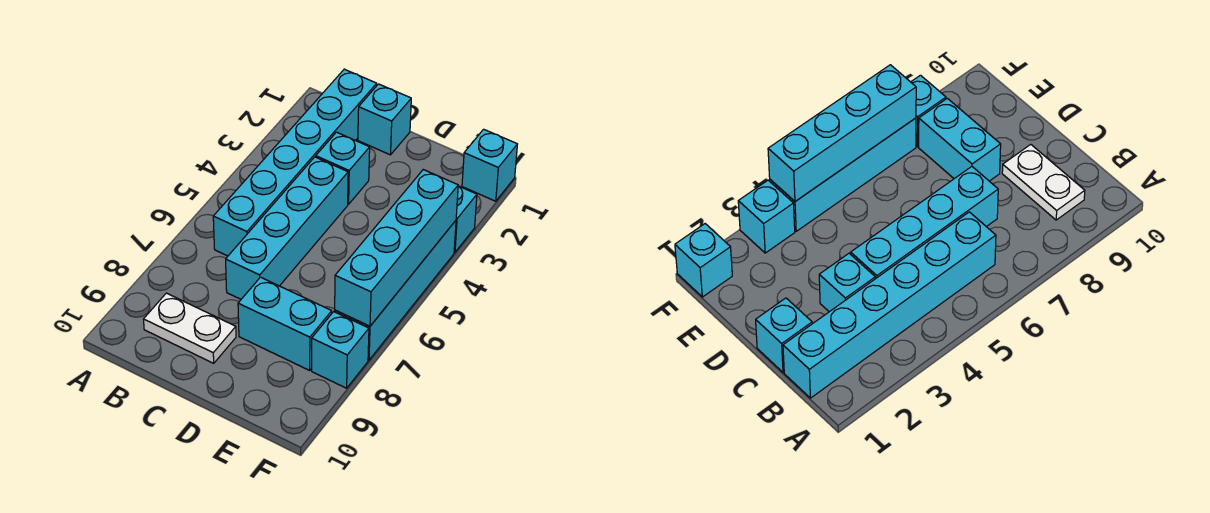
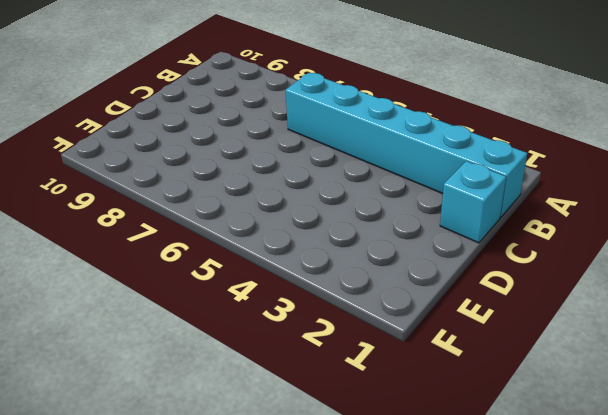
none -> white 1x2 plate [144,293,236,363]
none -> cyan 1x1 brick [316,132,370,204]

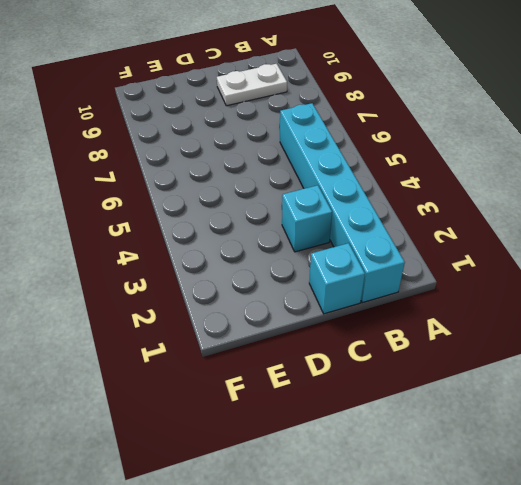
none -> cyan 1x4 brick [226,157,348,299]
none -> cyan 1x2 brick [238,277,332,370]

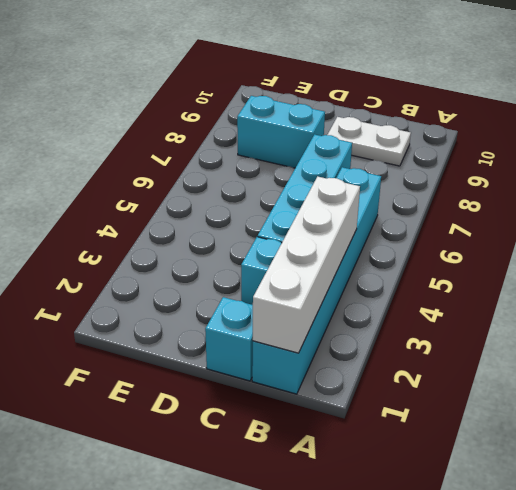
white 1x4 brick [253,176,360,353] -> none
none -> cyan 1x1 brick [462,129,517,201]
none -> cyan 1x1 brick [454,186,477,252]

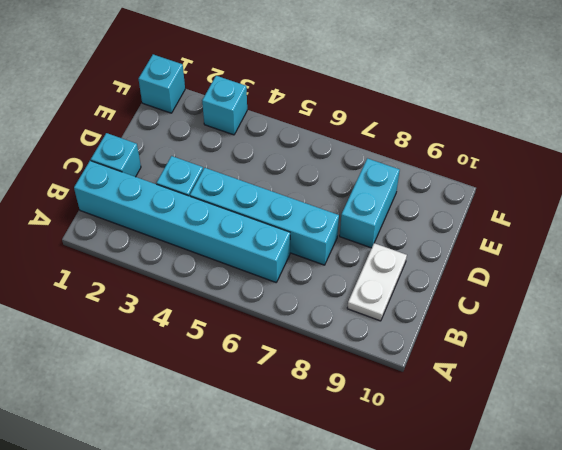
none -> cyan 1x4 brick [335,221,456,360]
none -> cyan 1x1 brick [312,312,369,388]

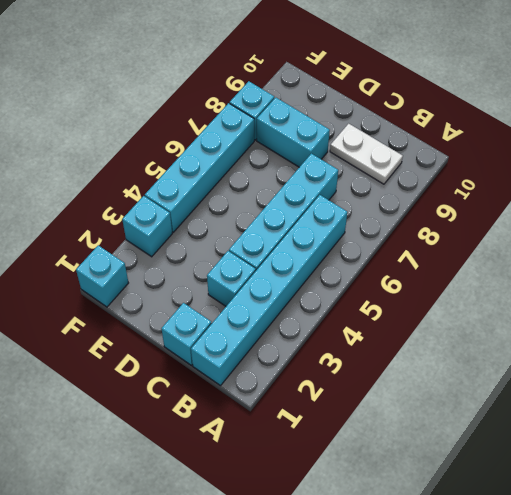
none -> cyan 1x4 brick [335,170,458,326]

